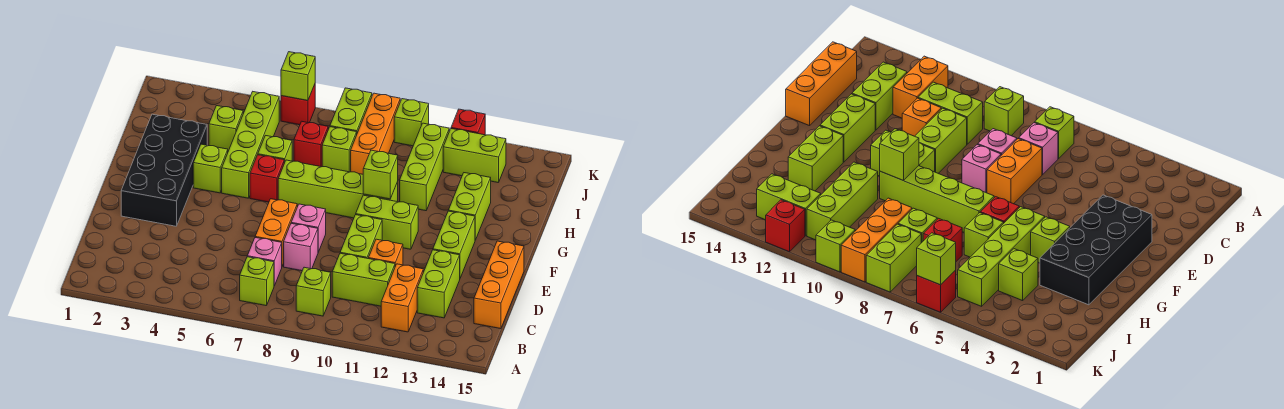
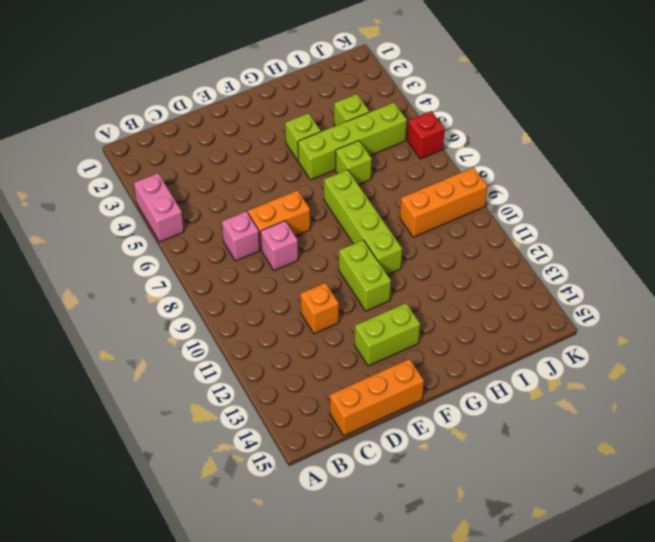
pink 1x2 brick [134,173,184,242] -> none
none -> lime 1x1 brick [240,257,274,306]
none -> lime 1x1 brick [296,267,331,316]
none -> orange 1x2 brick [381,264,423,332]
none -> lime 1x2 brick [332,253,395,306]

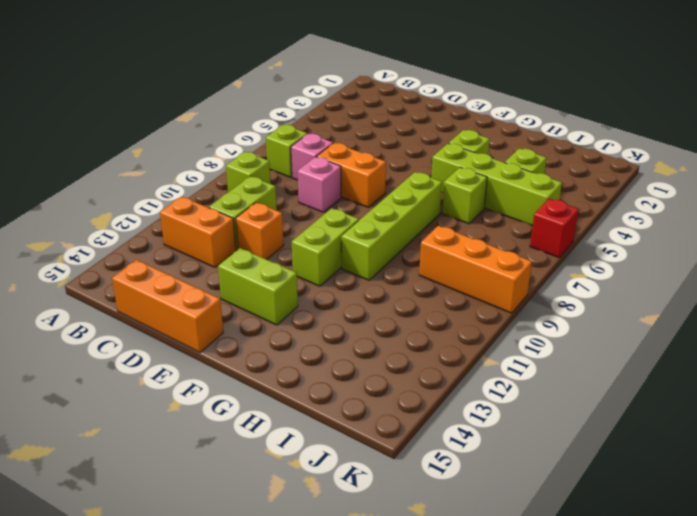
none -> lime 1x2 brick [417,250,460,318]
none -> lime 1x2 brick [340,215,382,259]
none -> black 2x4 brick [121,114,207,226]
none -> pink 1x1 brick [291,204,326,252]

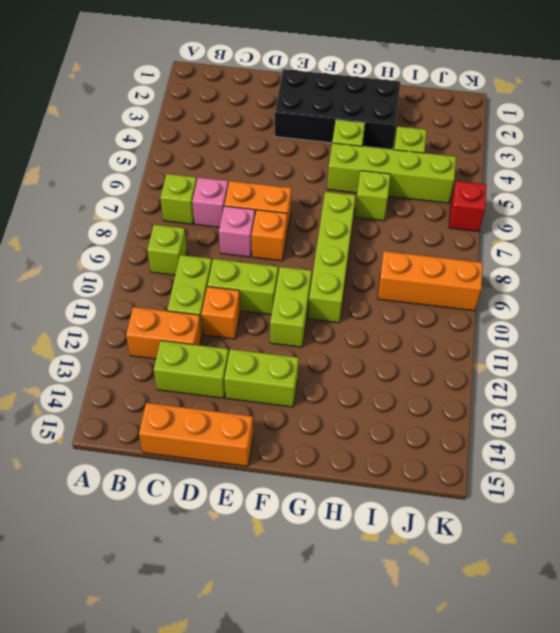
orange 1x1 brick [252,210,287,261] -> pink 1x1 brick [291,204,326,252]
none -> red 1x1 brick [250,155,284,202]
none -> lime 1x2 brick [448,173,491,240]
none -> lime 1x3 brick [400,123,449,211]
none -> red 1x1 brick [294,121,328,167]

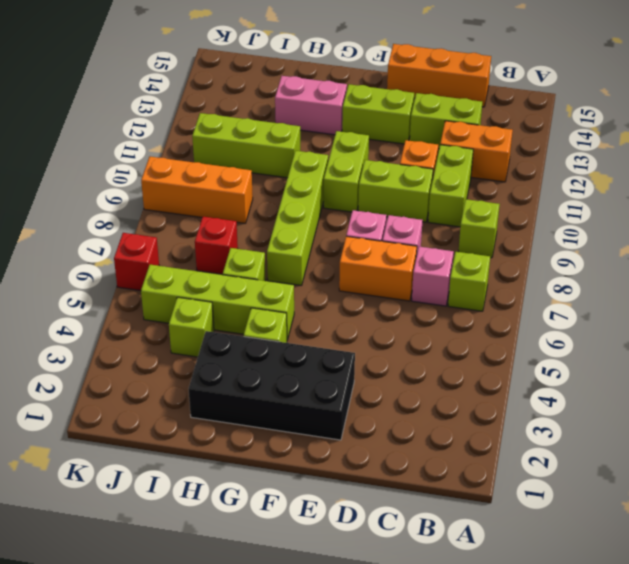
pink 1x2 brick [275,76,347,135] -> lime 1x2 brick [448,173,491,240]
none -> red 1x1 brick [250,155,284,202]
none -> lime 1x1 brick [322,127,357,172]
none -> lime 1x2 brick [330,88,372,133]
none -> lime 1x2 brick [443,129,506,183]

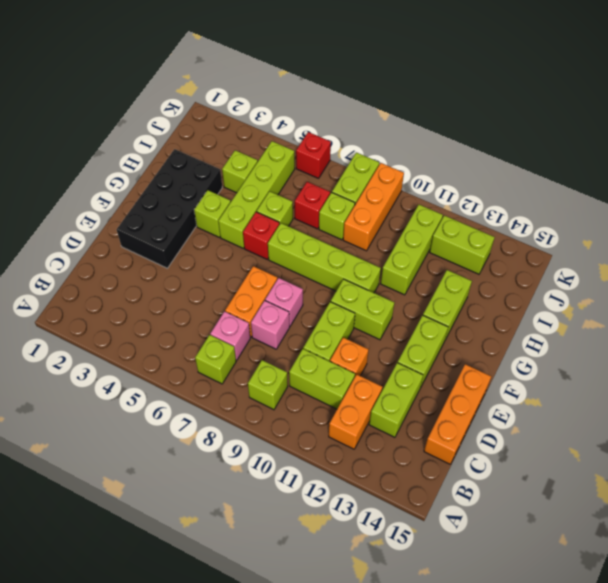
none -> lime 1x1 brick [394,99,429,146]
none -> red 1x1 brick [451,109,485,135]
none -> lime 1x1 brick [363,150,398,199]
none -> lime 1x1 brick [281,52,315,101]

